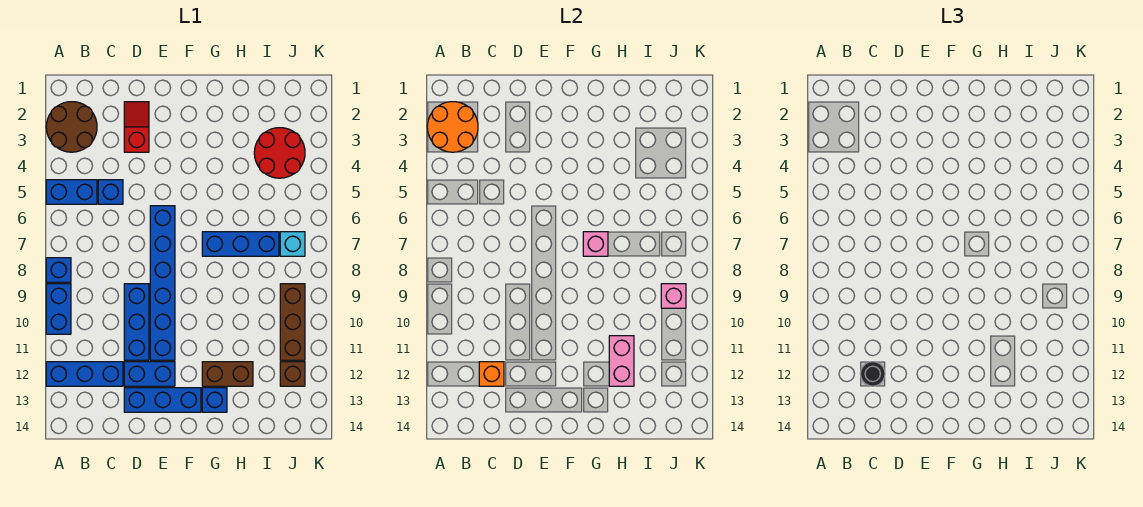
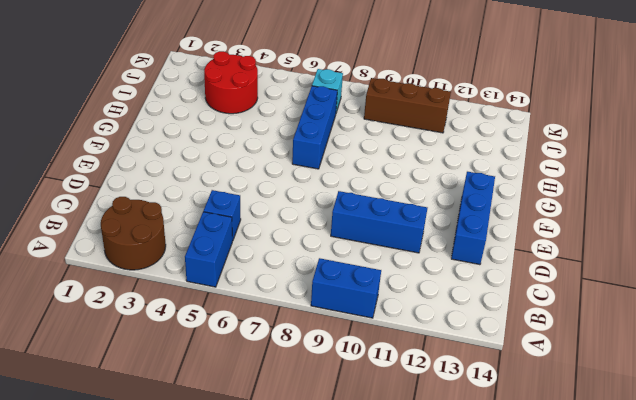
none -> blue 1x1 brick [46,258,71,282]
none -> blue 1x3 brick [46,362,123,386]
none -> red 1x2 slope [124,102,149,152]

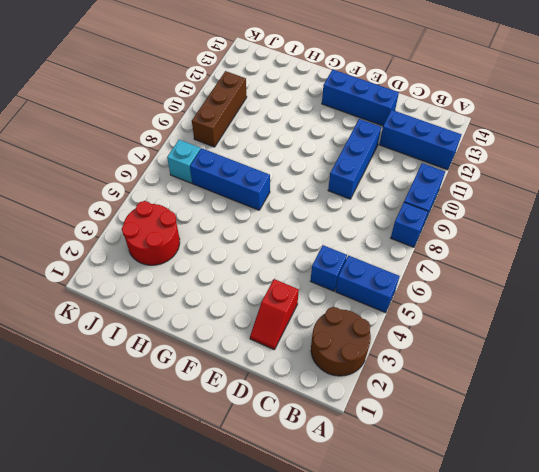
none -> blue 1x2 brick [124,362,175,386]
none -> blue 1x6 brick [150,206,175,360]
none -> brown 1x2 brick [202,362,253,386]

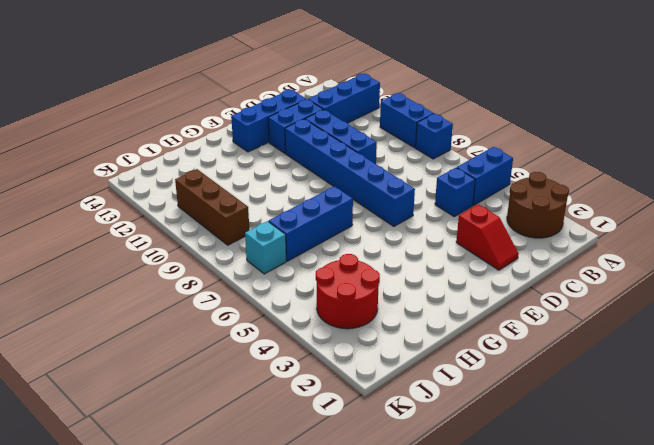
none -> brown 1x2 brick [202,362,253,386]
none -> blue 1x1 brick [202,388,227,412]
none -> brown 1x1 brick [280,362,305,386]

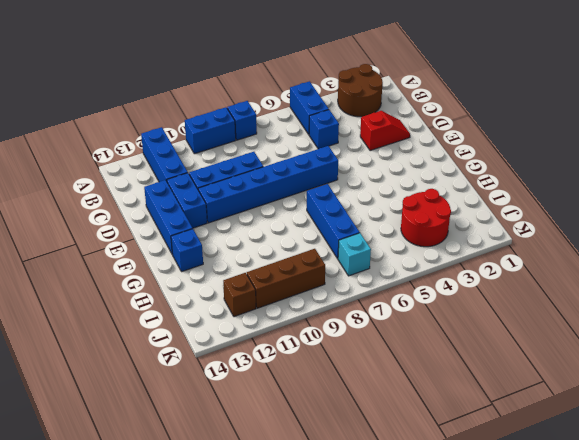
none -> brown 1x2 brick [202,362,253,386]
none -> orange 2x2 round brick [427,102,478,152]
none -> orange 1x1 brick [479,362,504,386]

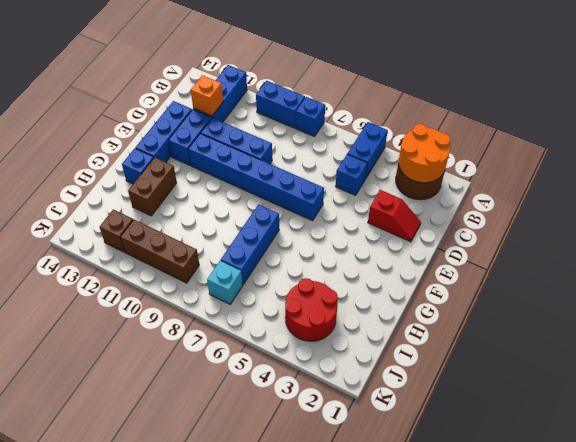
none -> pink 1x1 brick [583,232,608,256]
none -> pink 1x2 brick [609,336,634,386]
none -> pink 1x1 brick [661,284,686,308]

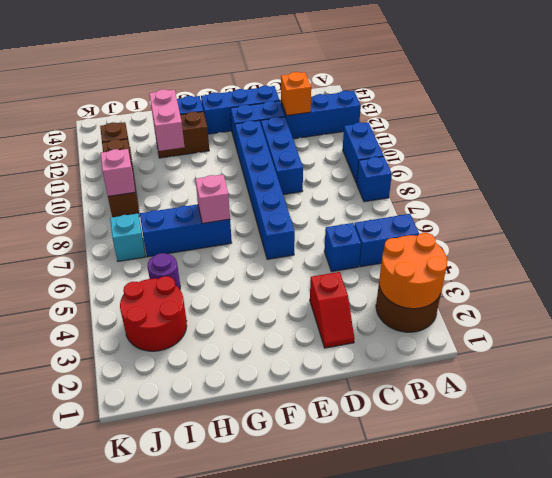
purple 1x1 round brick [147,253,180,289] -> none
none -> black 1x1 round brick [860,362,885,386]

